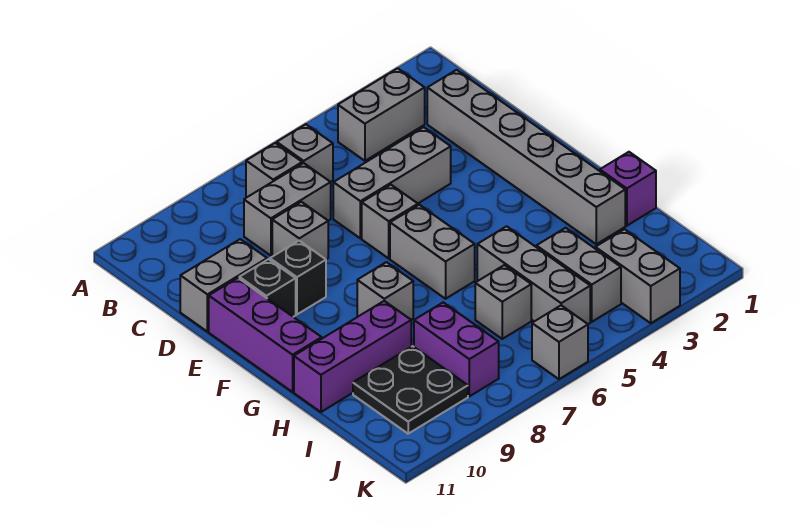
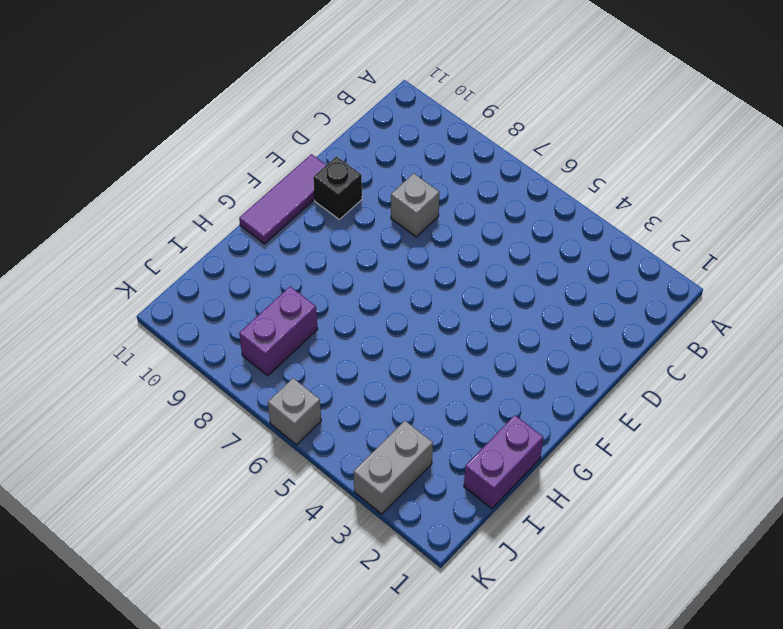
purple 1x3 tile [239,154,326,244] -> purple 1x3 brick [209,278,322,392]
purple 1x2 brick [464,415,543,509] -> purple 1x1 brick [600,152,656,226]
none -> grey 1x2 brick [338,68,425,161]
none -> grey 1x1 brick [277,124,333,182]
none -> grey 1x1 brick [246,143,302,198]

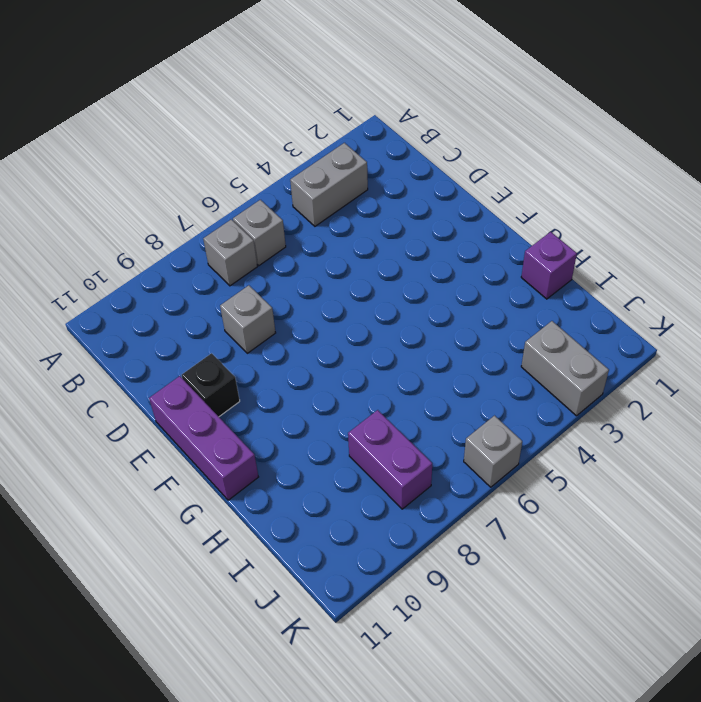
none -> grey 1x6 brick [427,70,625,244]
none -> grey 1x2 brick [244,163,331,256]
none -> grey 1x3 brick [333,127,451,238]

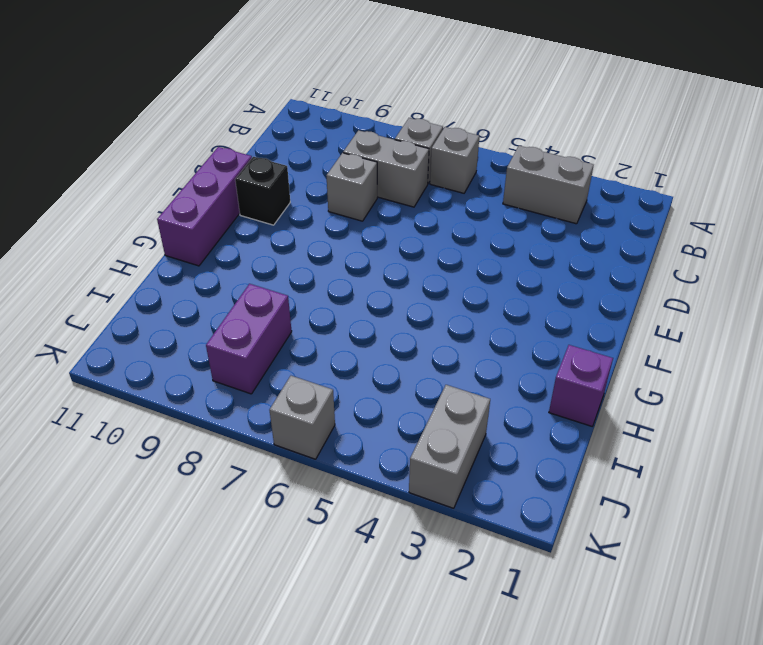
none -> grey 1x6 brick [427,70,625,244]
none -> grey 1x3 brick [333,127,451,238]
none -> grey 1x2 brick [180,239,267,332]

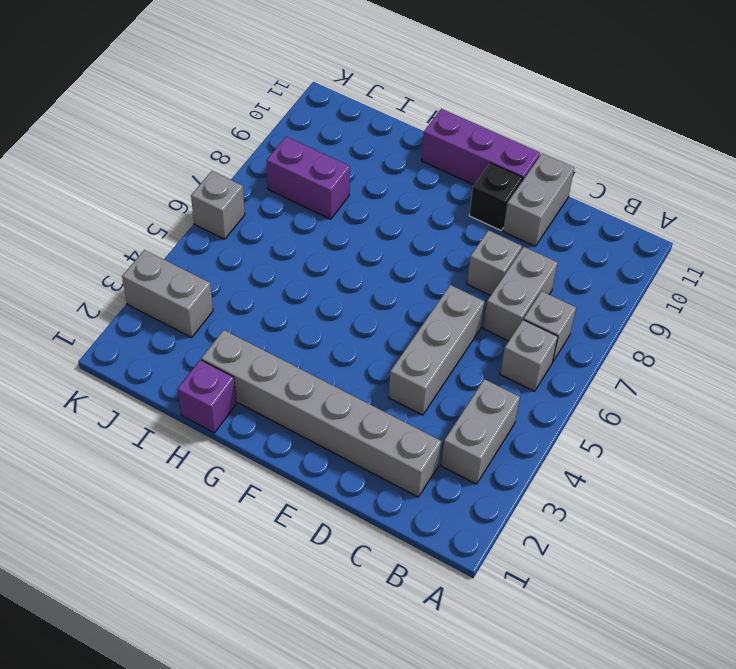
none -> grey 1x1 brick [362,185,418,258]
none -> black 1x1 brick [270,241,326,314]
none -> grey 1x2 brick [390,205,475,299]

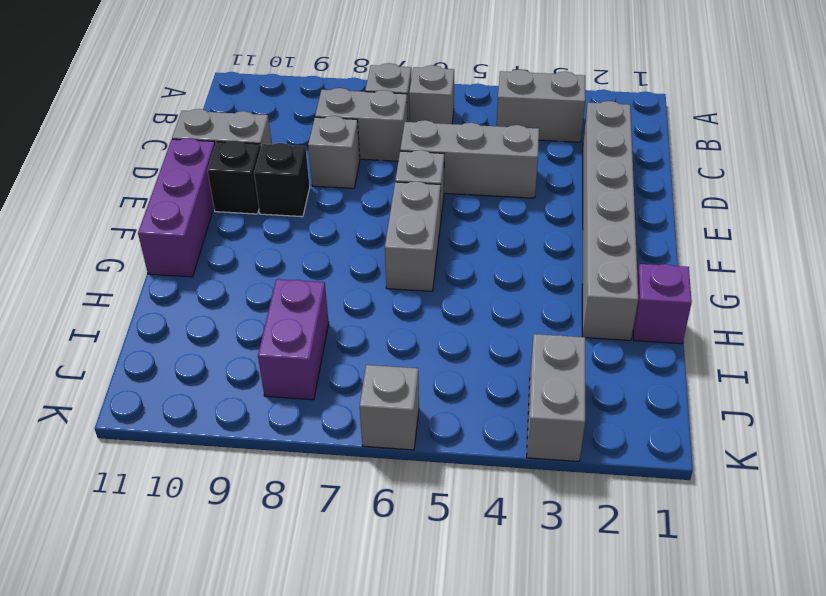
none -> grey 1x1 brick [357,262,413,320]
none -> grey 1x3 brick [477,226,590,324]
none -> purple 1x3 brick [294,301,411,412]

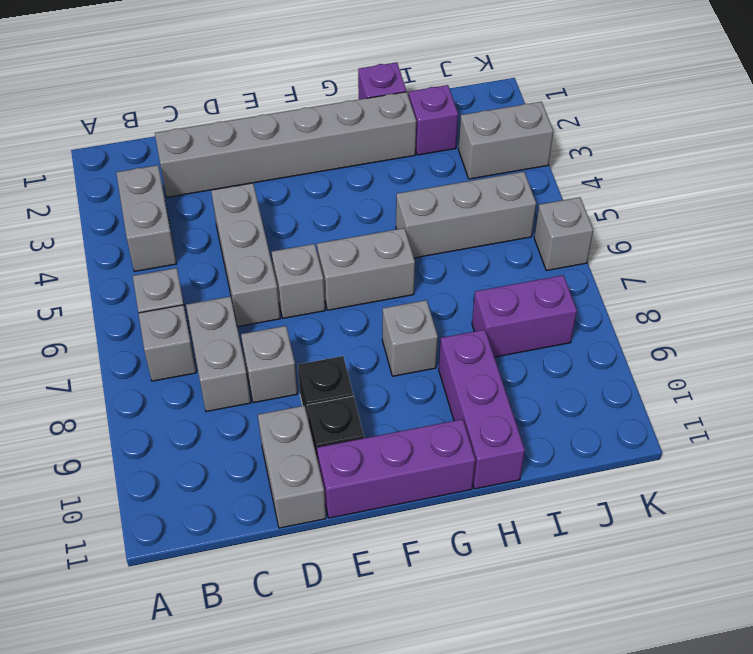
purple 1x1 brick [409,85,458,155] -> none
none -> grey 1x2 brick [536,228,621,322]
none -> grey 1x1 brick [475,265,531,339]
none -> black 2x2 plate [353,346,468,434]

